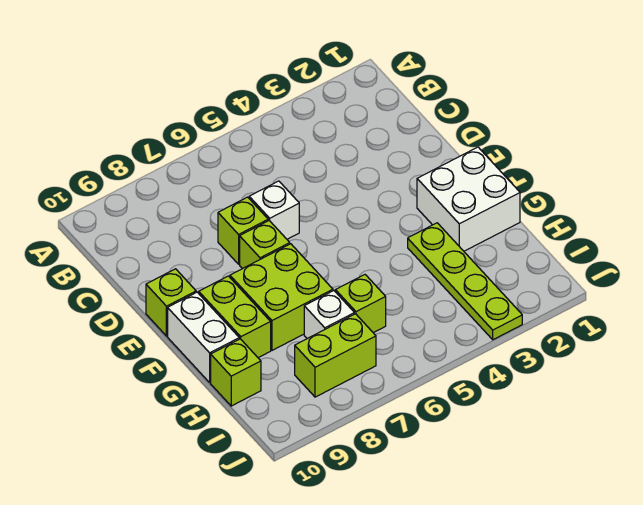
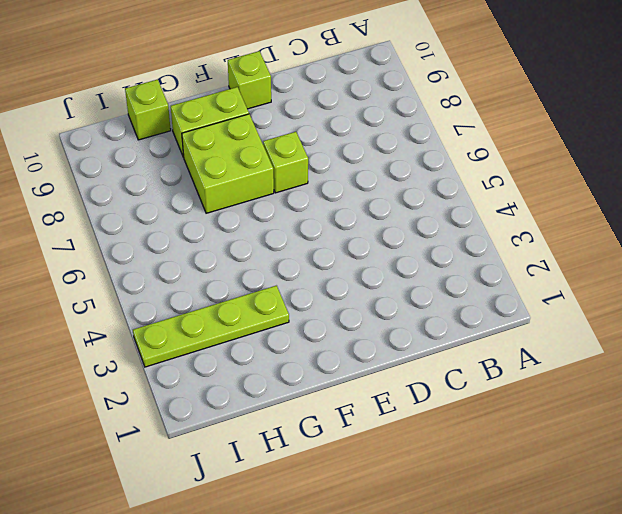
none -> white 1x1 brick [249,181,299,239]
none -> lime 1x1 brick [218,197,268,264]
none -> white 2x2 brick [417,147,520,251]

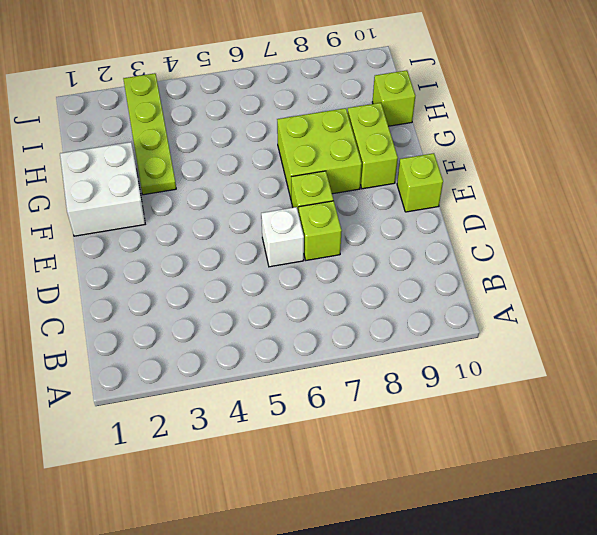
none -> white 1x2 brick [168,292,239,382]
none -> lime 1x1 brick [335,275,386,333]
none -> white 1x1 brick [304,291,354,339]

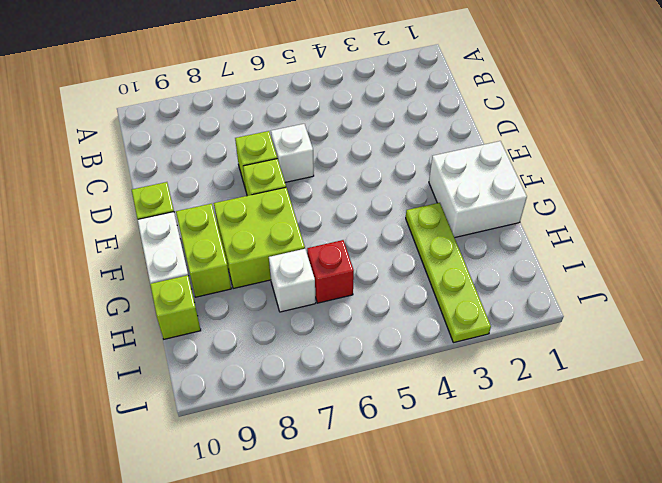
red 1x1 brick [307,240,354,303] -> lime 1x1 brick [335,275,386,333]
none -> lime 1x2 brick [295,314,376,397]

